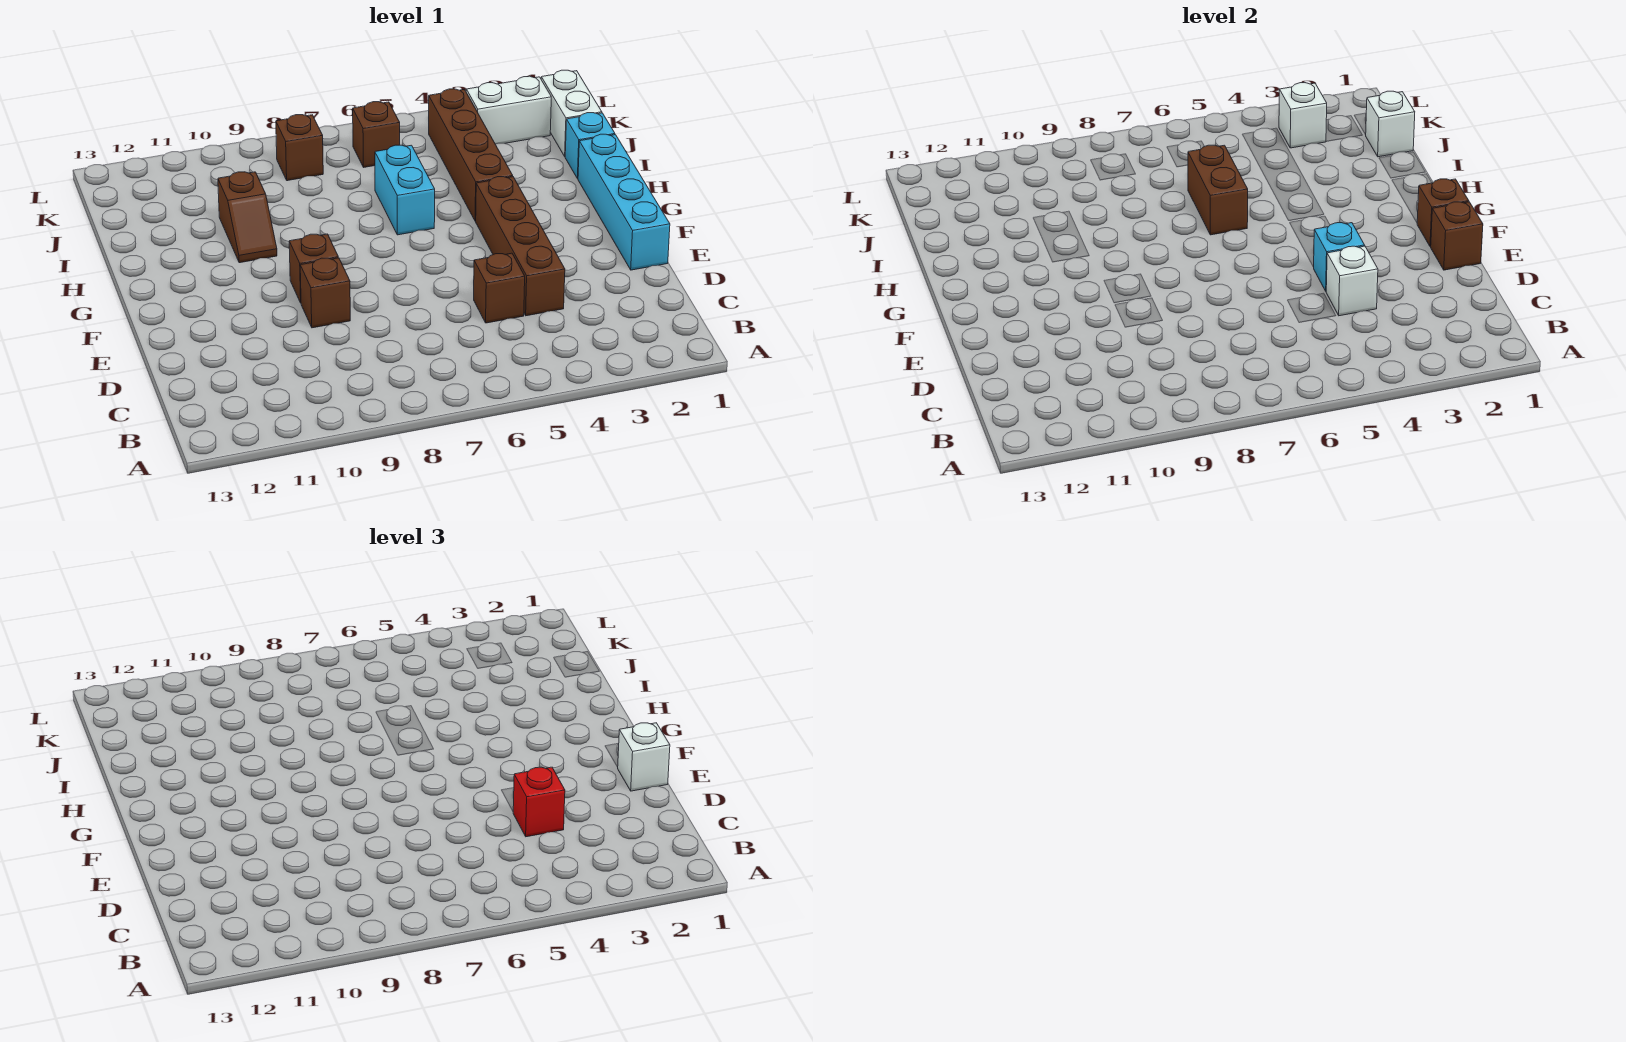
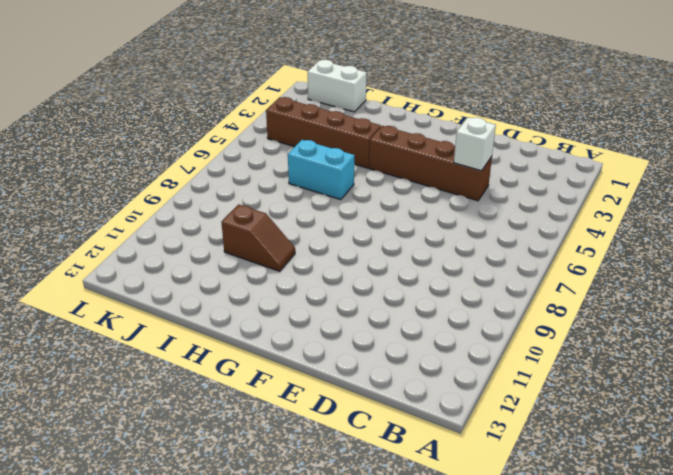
none -> brown 1x1 brick [474,253,525,323]
none -> cyan 1x4 brick [578,134,670,270]
none -> brown 1x1 brick [300,258,350,328]

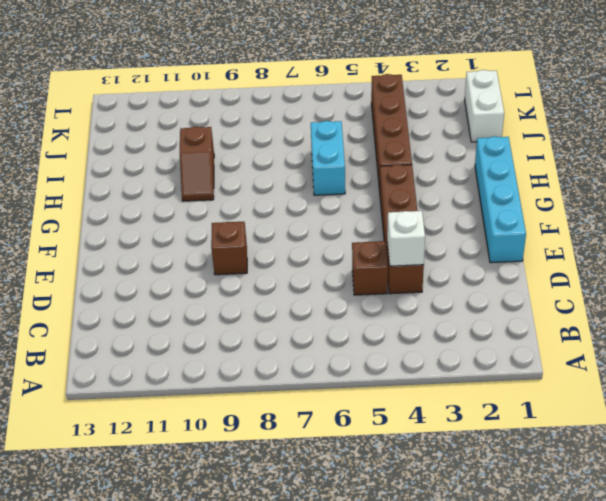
none -> brown 1x1 brick [289,234,338,303]
none -> cyan 1x1 brick [565,113,615,179]
none -> white 1x2 brick [466,76,551,144]

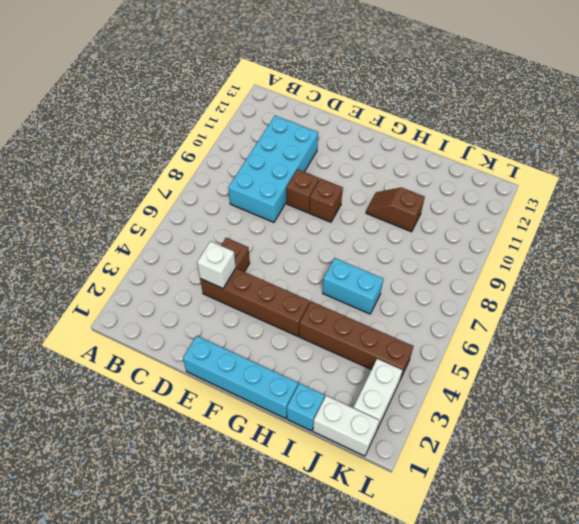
cyan 2x4 brick [228,116,318,222] -> none
none -> brown 1x1 brick [353,102,400,167]
none -> brown 1x1 brick [276,115,323,181]
none -> brown 1x1 brick [1431,202,1483,270]

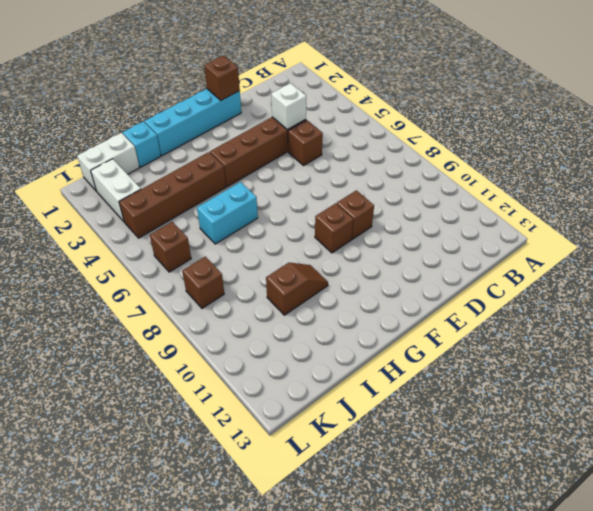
none -> cyan 1x1 brick [1314,223,1365,291]
none -> brown 1x1 brick [1417,179,1469,247]
none -> brown 1x2 brick [1188,145,1248,235]

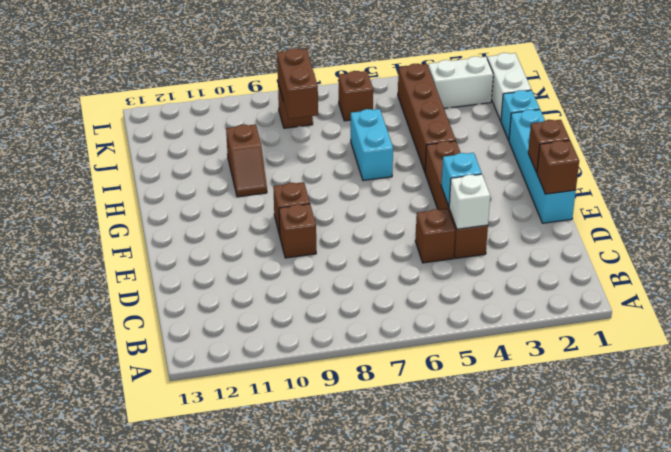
brown 1x2 brick [277,48,318,119] -> brown 1x2 brick moved to [1188,145,1248,235]
none -> white 1x1 brick [1365,91,1415,157]
none -> white 1x1 brick [1279,83,1327,148]
none -> red 1x1 brick [513,767,565,837]

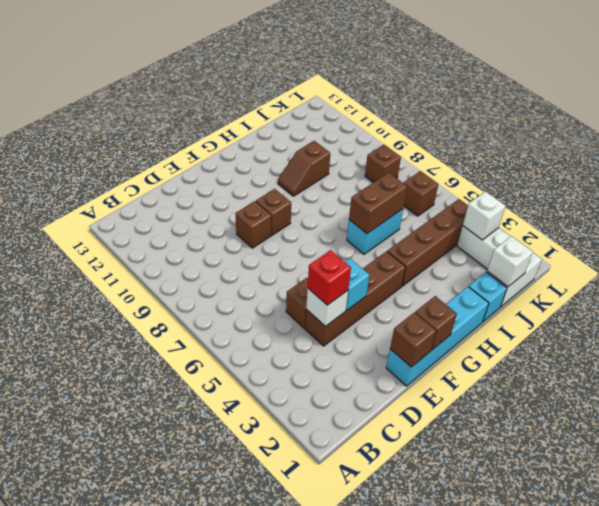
none -> white 1x1 brick [618,723,670,791]

